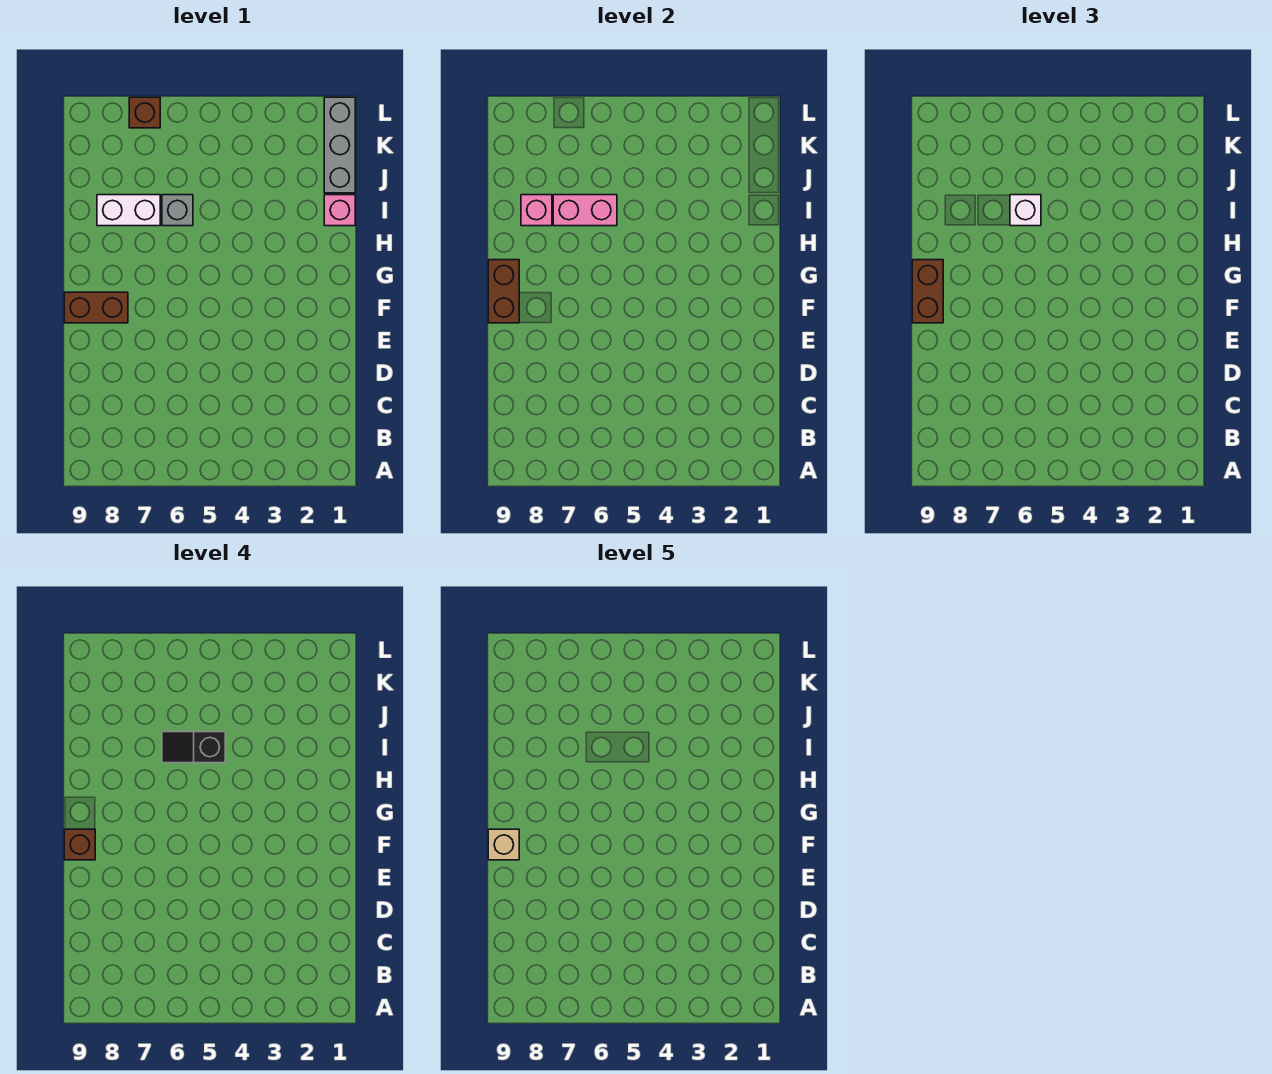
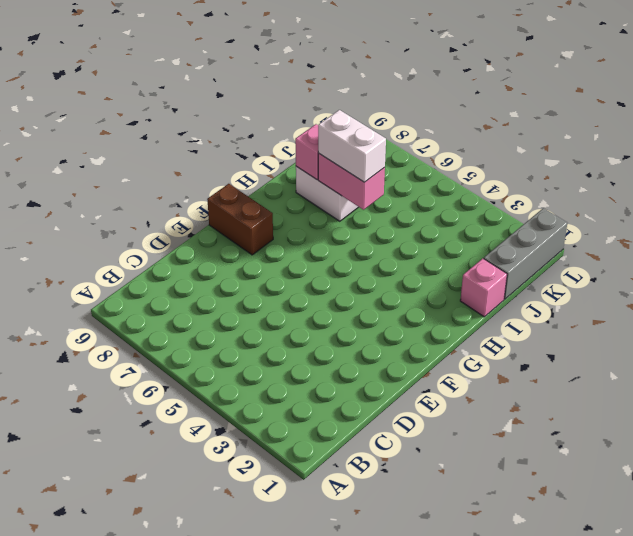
white 1x2 brick [318,110,386,182] -> white 1x1 brick [1010,195,1041,226]
none -> grey 1x1 brick [162,195,193,226]
none -> brown 1x1 brick [129,97,160,128]
none -> brown 1x2 brick [488,260,519,323]

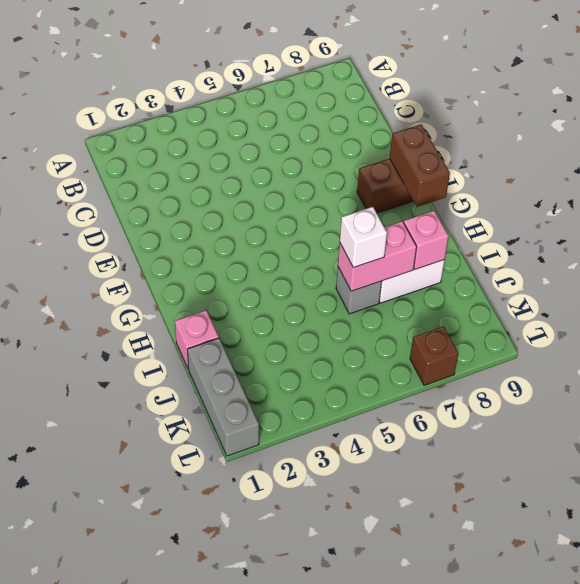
none -> brown 1x2 brick [912,260,943,323]
none -> brown 1x1 brick [64,829,95,860]
none -> black 1x2 slope [162,732,225,763]

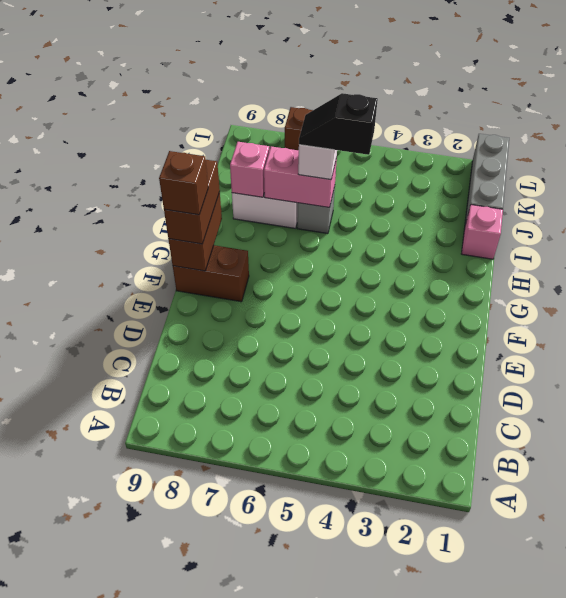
none -> tan 1x1 brick [488,829,519,860]

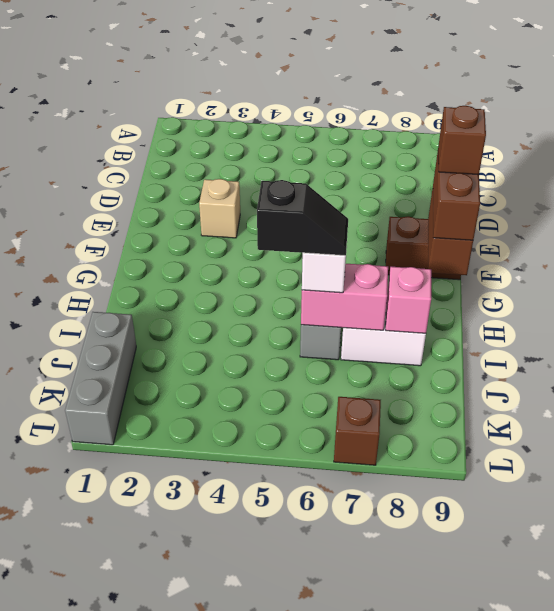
tan 1x1 brick [199,179,240,238] -> tan 1x1 brick moved to [488,829,519,860]
none -> pink 1x1 brick [324,195,355,226]

